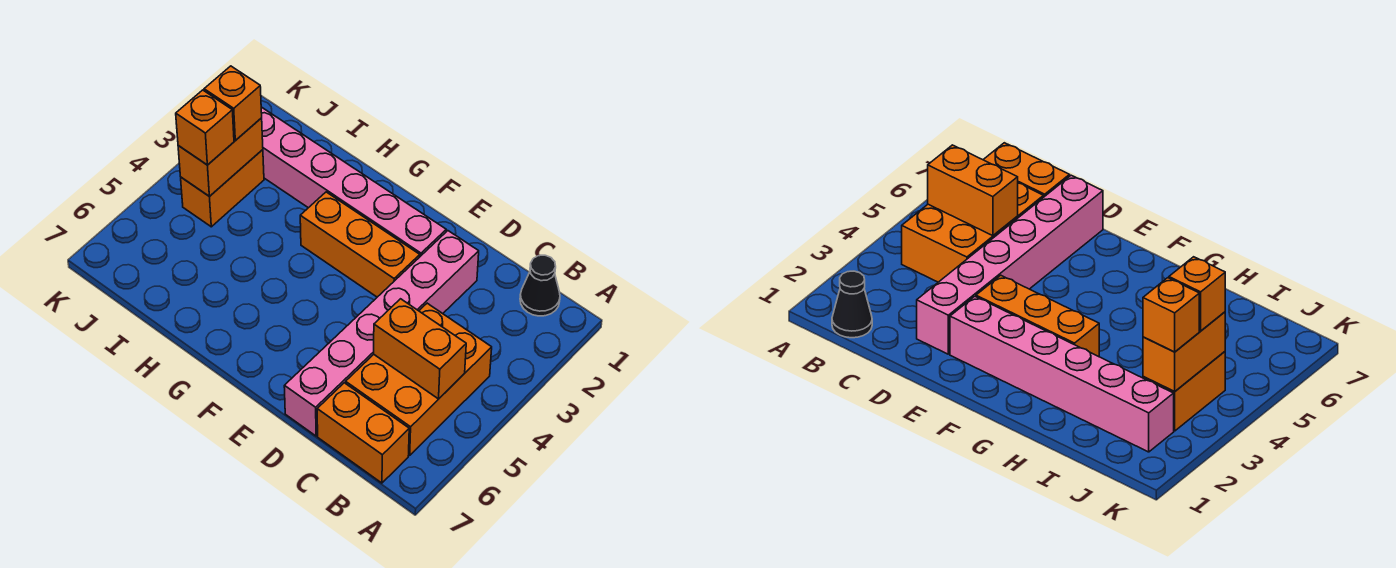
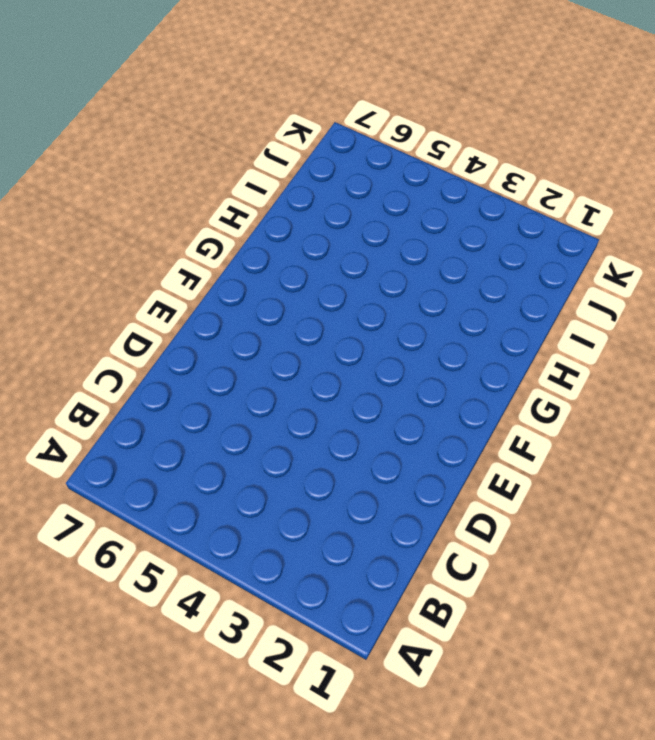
none -> black 1x1 cone [520,255,560,316]
none -> orange 2x3 brick [346,303,492,455]

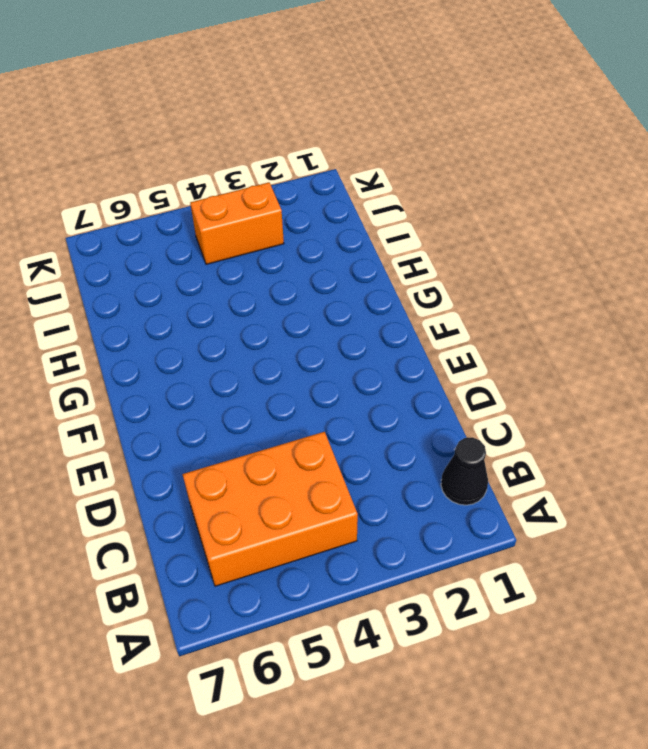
none -> orange 1x2 brick [317,383,409,483]
none -> pink 1x6 brick [284,231,479,436]

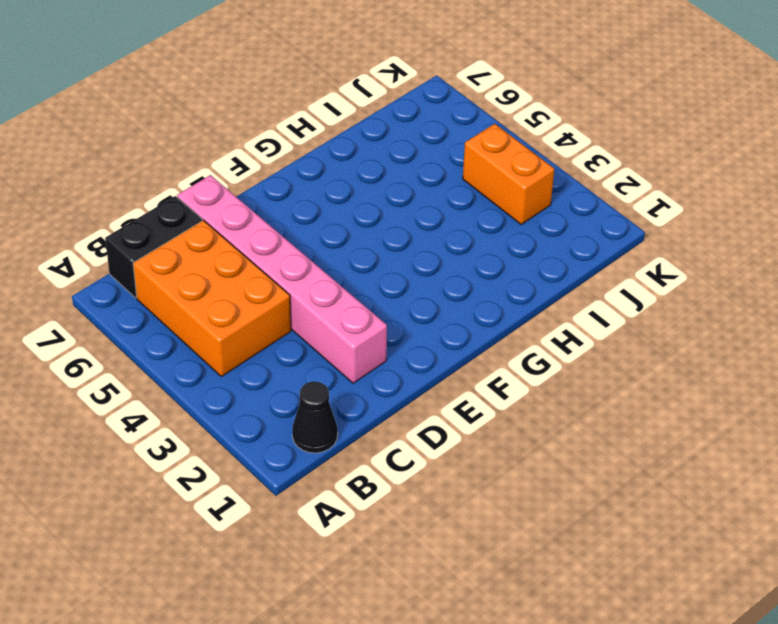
black 1x2 brick [105,196,202,298] -> orange 1x2 brick [317,383,409,483]
none -> pink 1x6 brick [261,107,446,256]
none -> orange 1x3 brick [300,192,420,297]

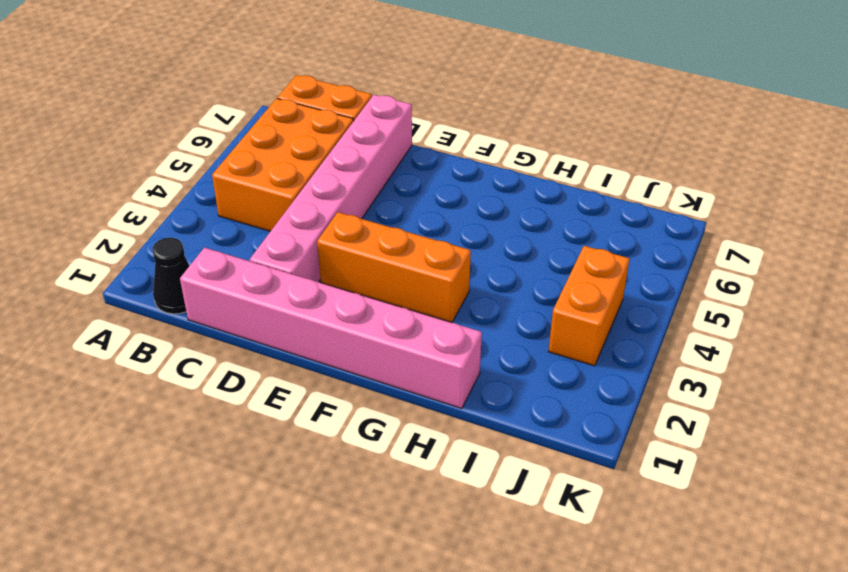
pink 1x6 brick [180,248,482,408] -> pink 1x6 brick moved to [261,107,446,256]
none -> orange 1x2 brick [374,299,466,399]
none -> orange 1x2 brick [178,118,263,196]

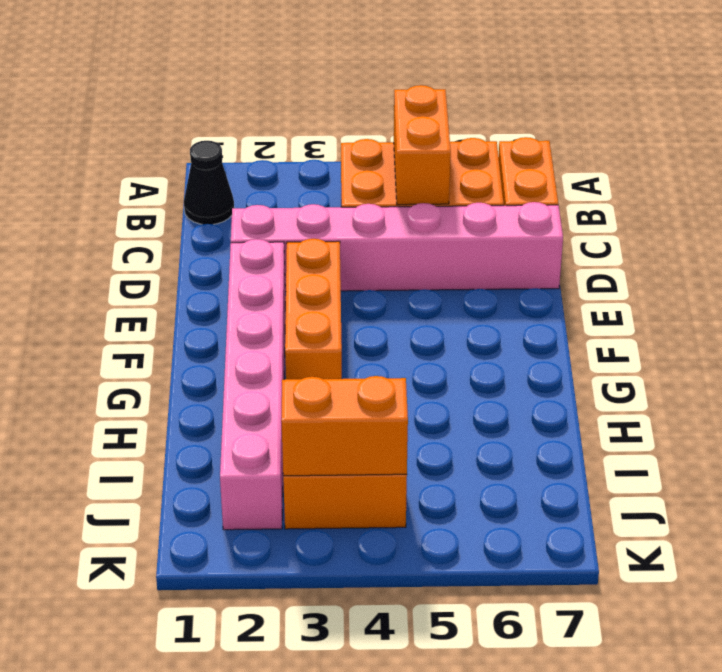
none -> orange 1x1 brick [204,66,262,140]
none -> orange 1x1 brick [176,90,234,165]

